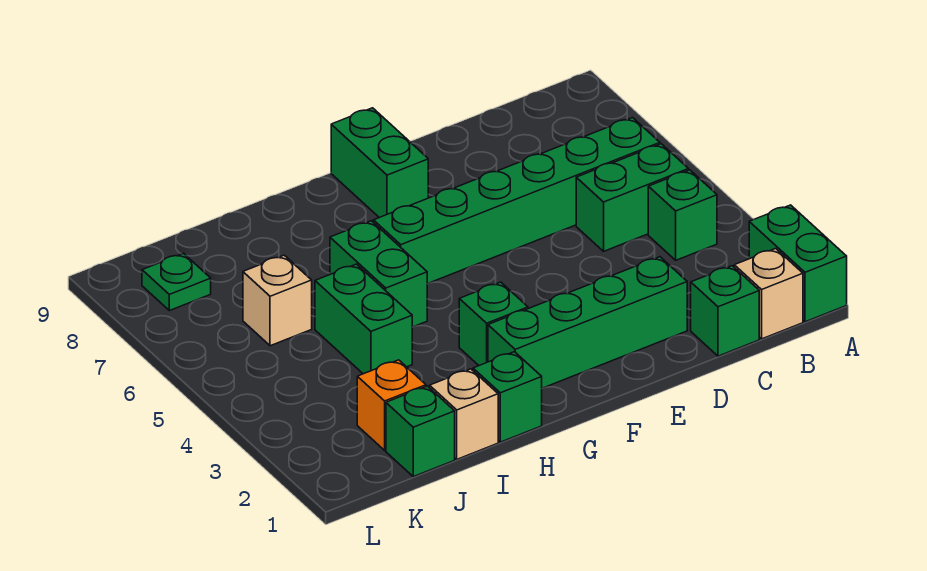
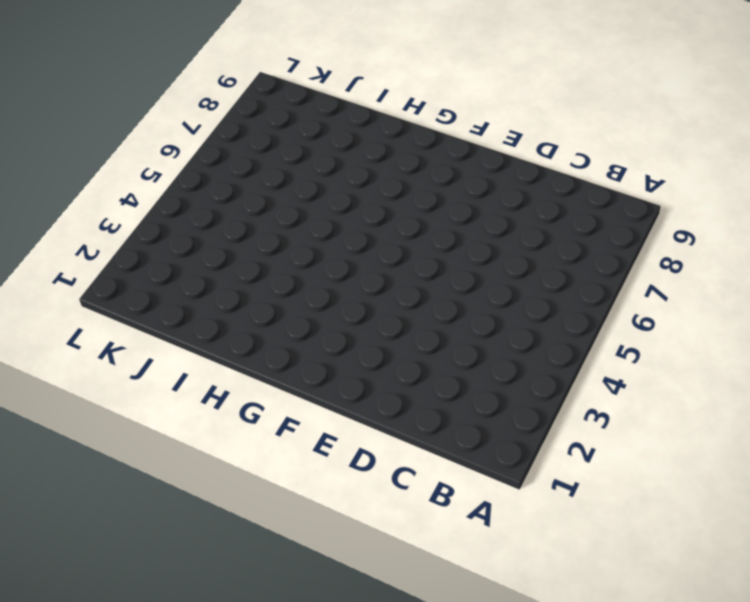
none -> green 1x2 brick [749,205,847,322]
none -> tan 1x1 brick [734,248,803,339]
none -> green 1x1 brick [648,170,717,260]

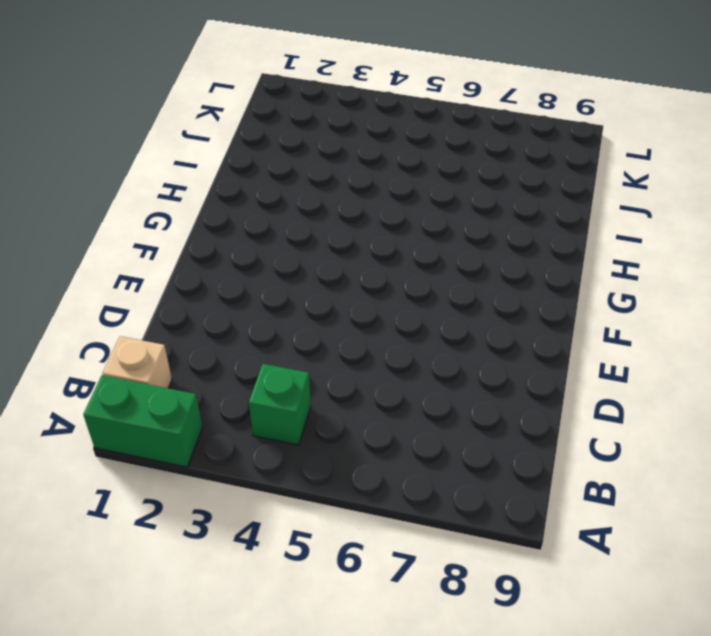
none -> green 1x2 brick [576,144,689,251]
none -> green 1x6 brick [373,118,660,284]
none -> green 1x1 brick [691,266,759,356]

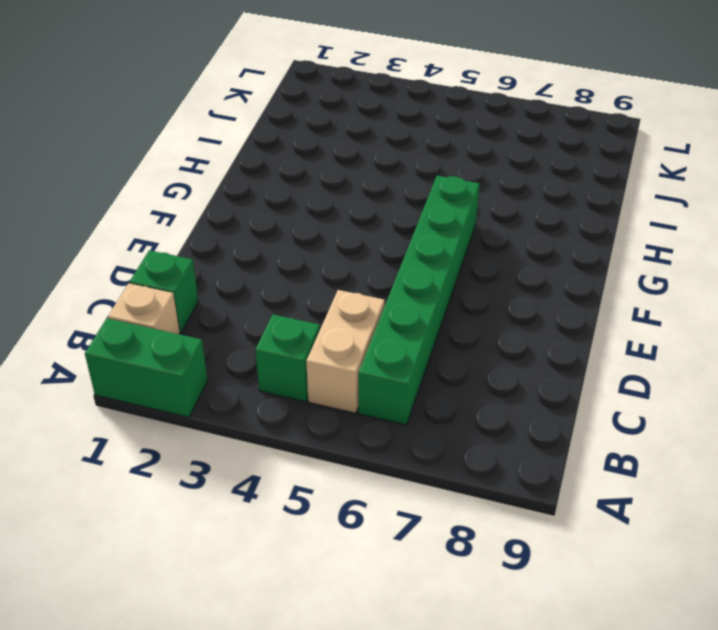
tan 1x2 brick [306,290,385,413] -> green 1x2 brick [576,144,689,251]
none -> green 1x4 brick [488,257,687,388]
none -> green 1x2 brick [331,108,428,218]
none -> green 1x1 brick [459,282,528,365]

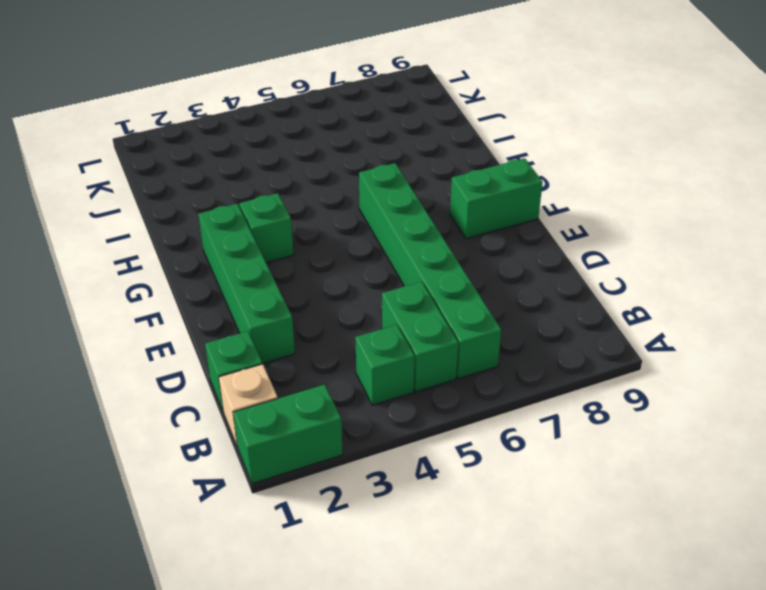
none -> green 1x1 brick [473,352,542,442]
none -> green 1x2 brick [330,221,427,327]
none -> tan 1x1 brick [430,369,498,459]

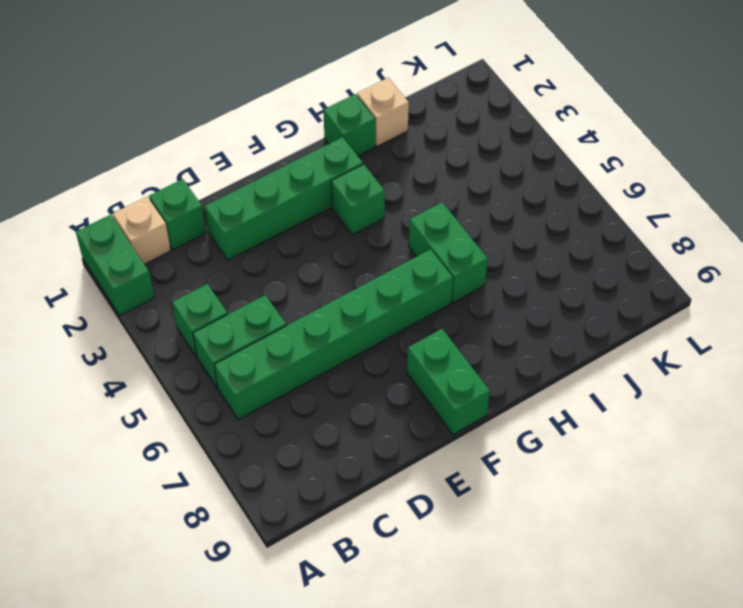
none -> green 1x2 brick [315,264,412,374]
none -> green 1x1 brick [386,386,455,477]
none -> orange 1x1 brick [357,360,426,450]

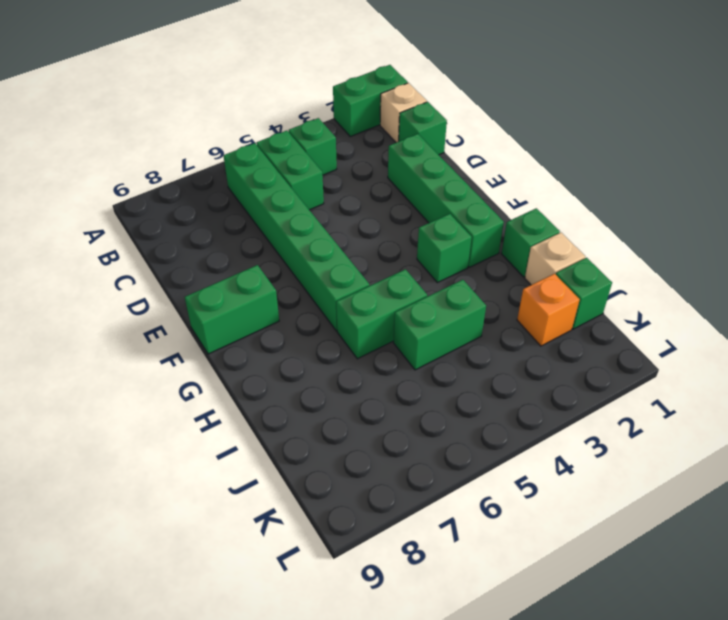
none -> tan 1x1 brick [243,255,312,346]
none -> green 1x1 plate [142,253,211,311]

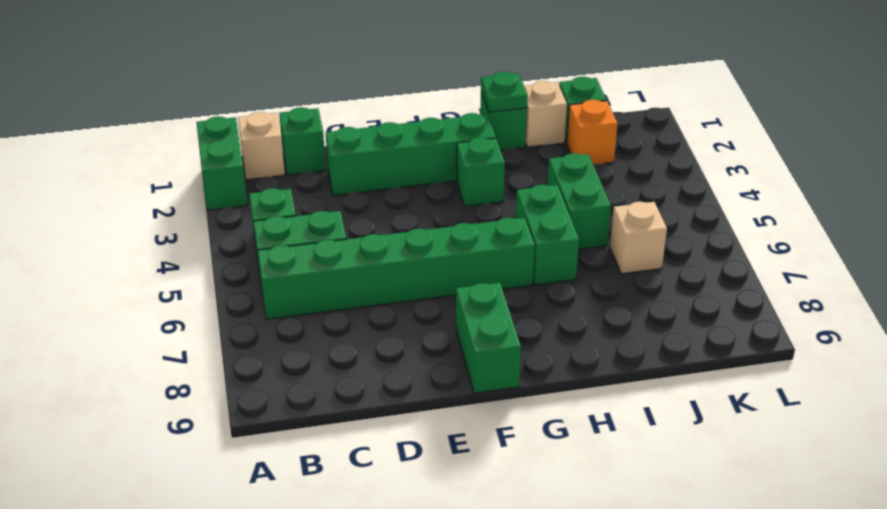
green 1x1 plate [481,72,528,112] -> green 1x1 plate moved to [142,253,211,311]

